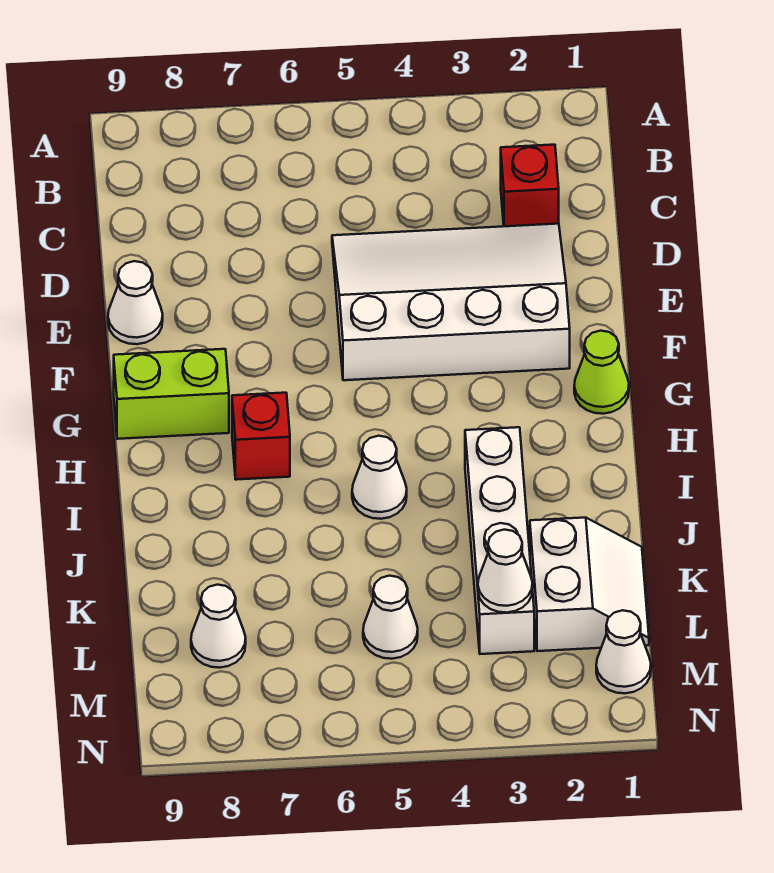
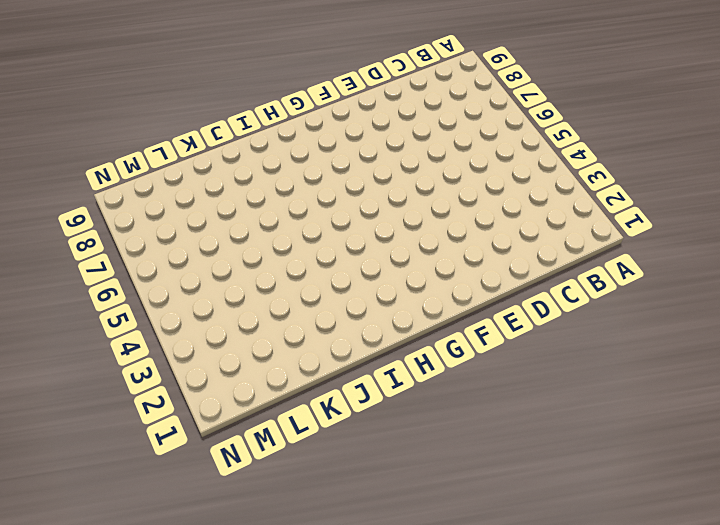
none -> red 1x1 brick [501,145,559,226]
none -> white 3x4 slope [332,224,570,380]
none -> white 1x1 cone [108,261,163,344]

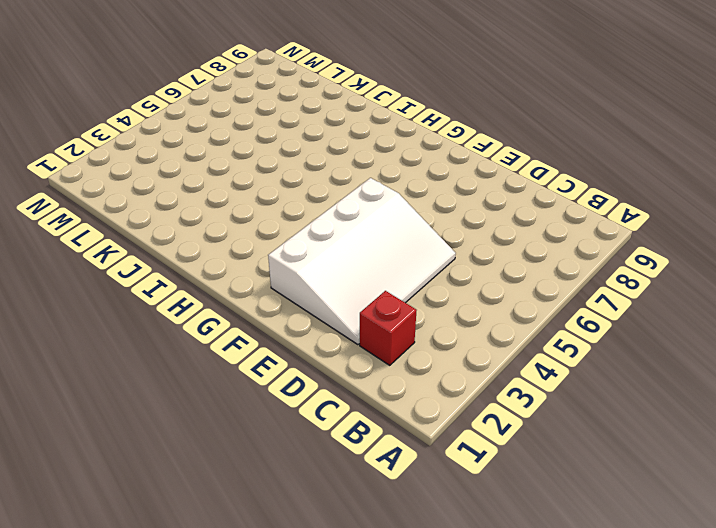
none -> white 1x1 cone [108,261,163,344]
none -> lime 1x1 cone [574,331,629,414]
none -> lime 1x2 brick [114,349,229,439]

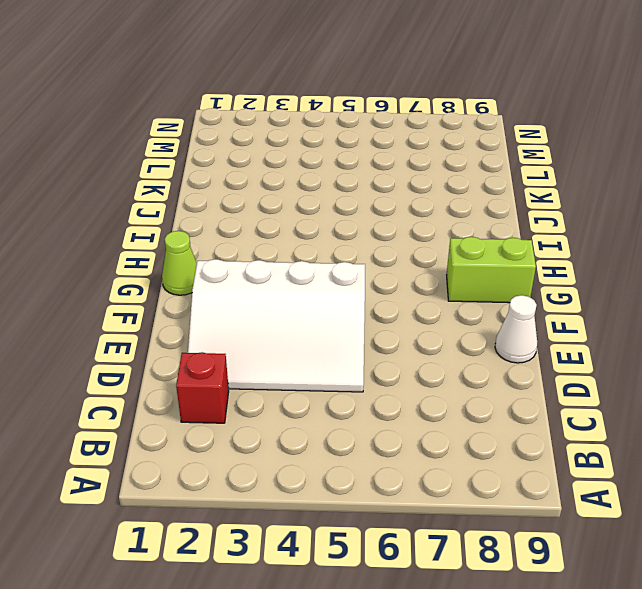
none -> red 1x1 brick [232,393,290,480]
none -> white 1x4 brick [465,427,534,654]
none -> white 1x1 cone [352,436,407,519]

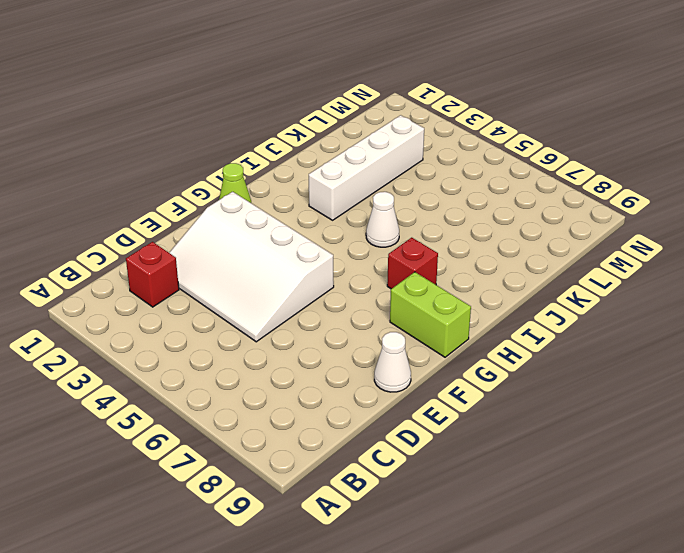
none -> white 2x2 slope [530,518,649,651]
none -> white 1x1 cone [363,576,418,659]
none -> white 1x1 cone [191,585,246,668]

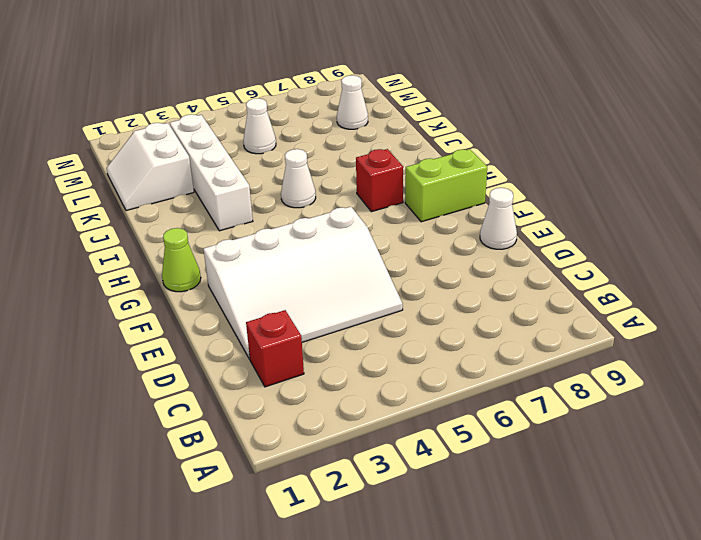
none -> white 1x1 cone [596,610,651,693]
none -> white 1x1 cone [478,530,533,613]

